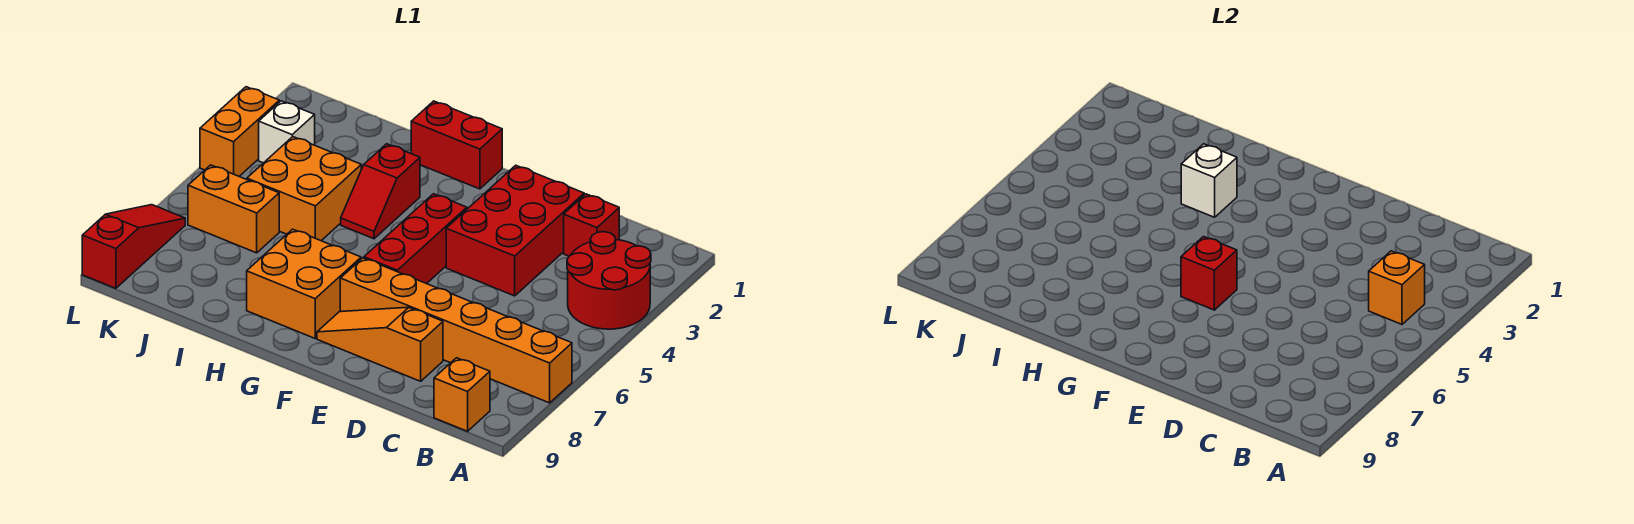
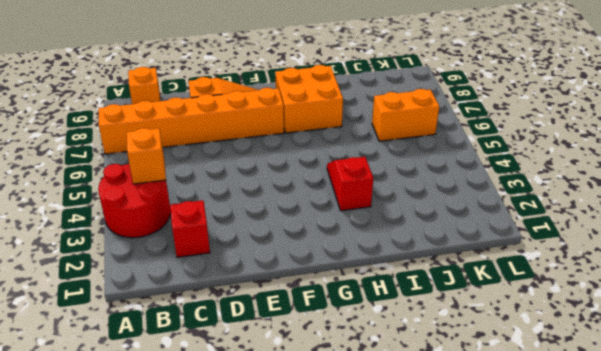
none -> red 2x3 brick [446,165,584,296]
none -> red 1x3 brick [364,194,467,284]
none -> red 1x2 brick [411,101,502,189]

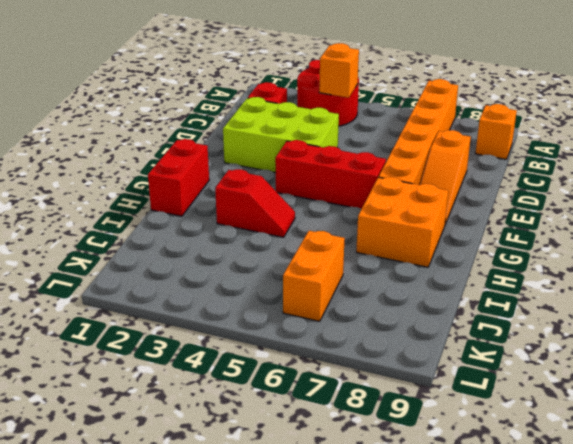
lime 2x3 brick [223,97,339,173] -> red 2x3 brick [446,165,584,296]
none -> orange 2x2 brick [247,137,361,241]
none -> white 1x1 brick [259,101,315,163]
none -> orange 1x2 brick [200,87,279,176]

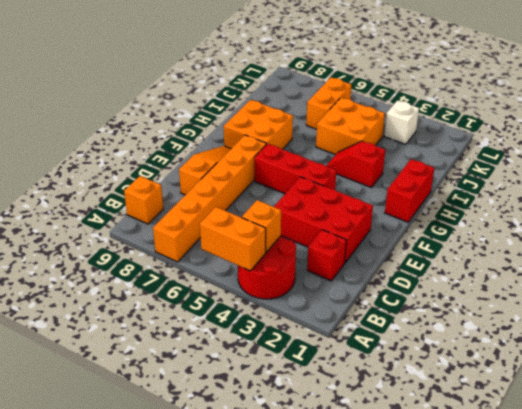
orange 1x2 brick [200,207,266,271] -> orange 1x2 brick moved to [200,87,279,176]
none -> red 1x3 slope [82,205,185,288]
none -> red 1x1 brick [1181,237,1237,310]
none -> white 1x1 brick [1181,144,1237,217]

